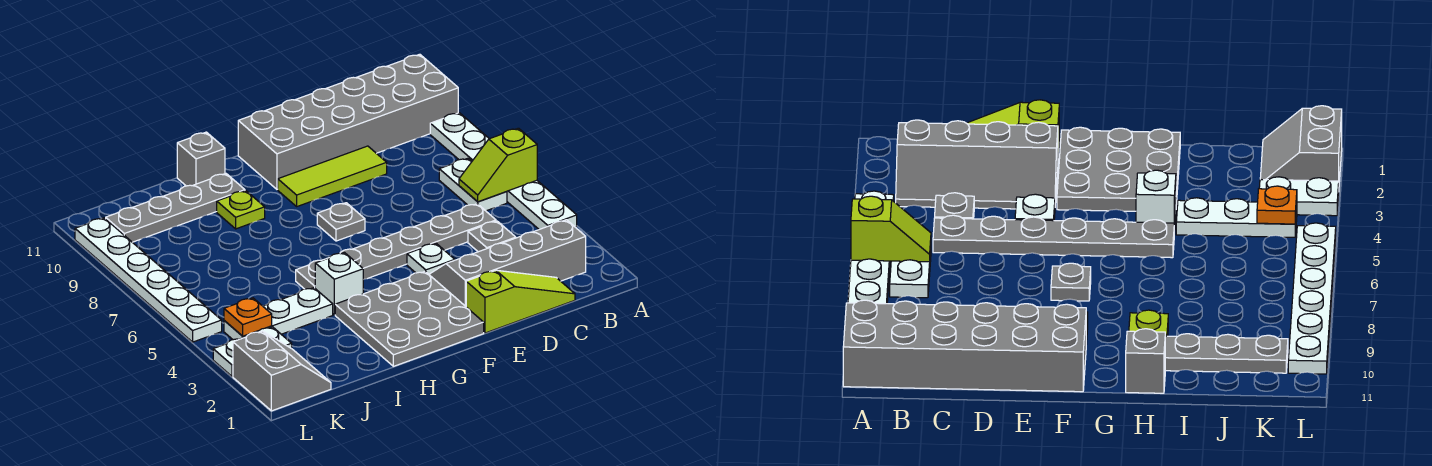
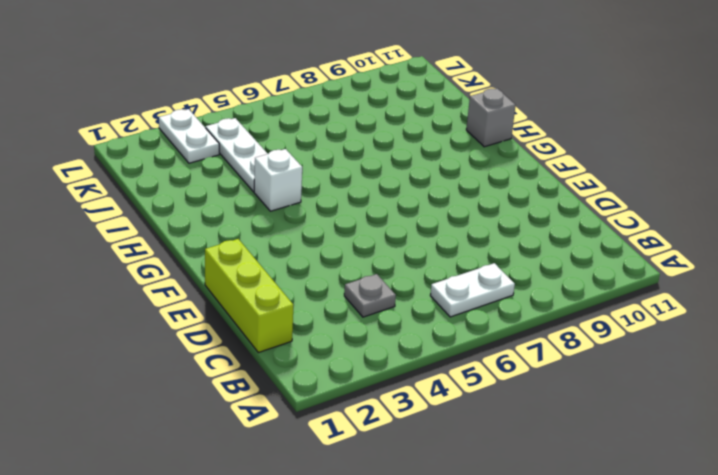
lime 1x3 brick [205,239,294,353] -> lime 1x3 slope [466,270,575,333]
none -> white 1x6 plate [430,113,577,229]
none -> grey 2x6 brick [238,54,458,189]
none -> grey 2x4 slope [429,220,586,306]

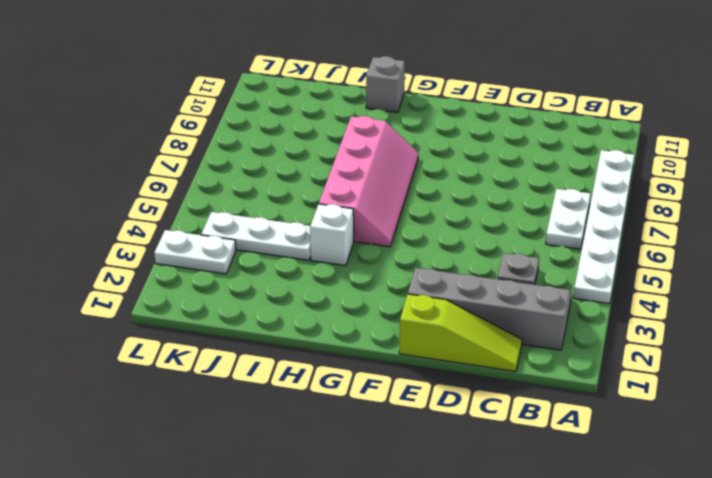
pink 2x4 slope [319,116,418,247] -> grey 1x6 plate [296,204,496,289]
none -> grey 2x6 brick [238,54,458,189]
none -> lime 1x3 tile [278,146,387,206]
none -> white 1x1 plate [407,243,455,274]

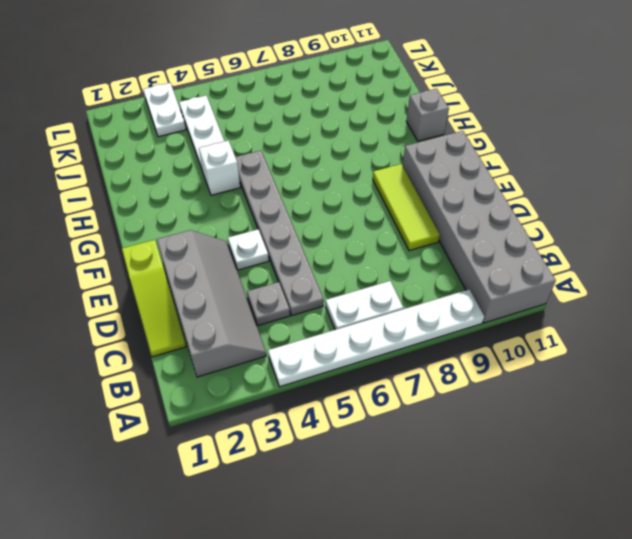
none -> grey 3x3 plate [335,272,484,366]
none -> grey 1x1 plate [317,203,365,241]
none -> lime 1x1 plate [217,191,265,229]

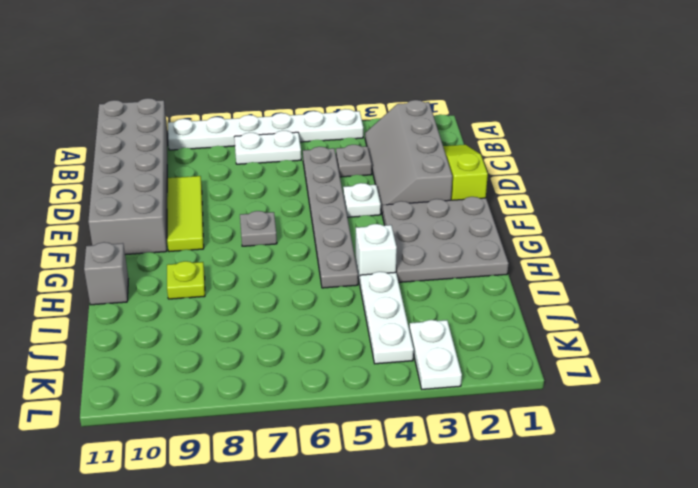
none -> grey 1x4 plate [106,173,245,242]
none -> grey 2x2 slope [233,331,331,411]
none -> white 1x6 plate [75,218,222,342]

